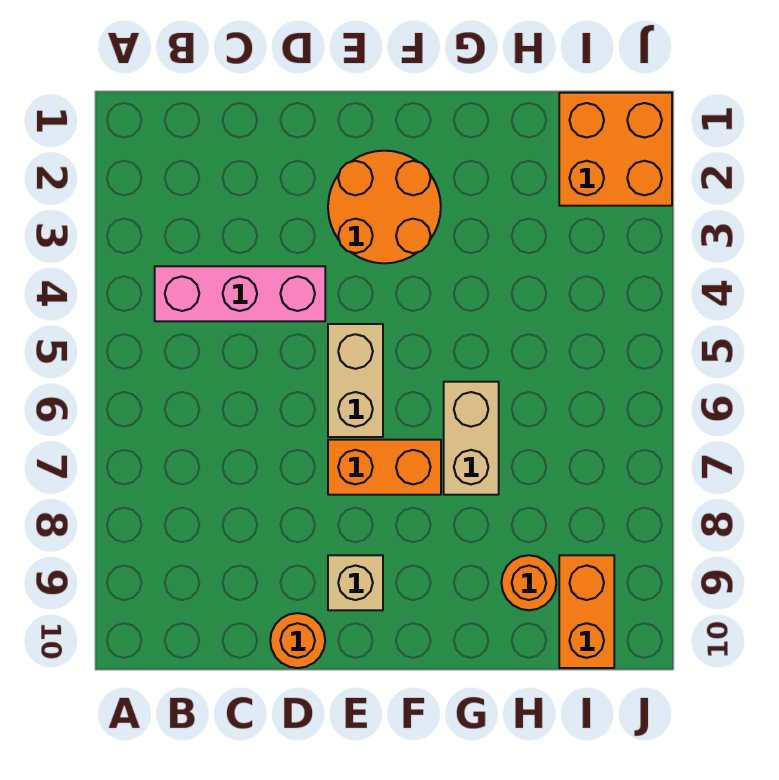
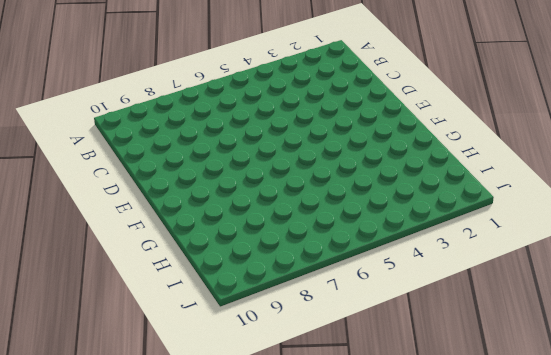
none -> pink 1x3 brick [155,266,325,321]
none -> orange 1x1 round brick [270,613,325,668]

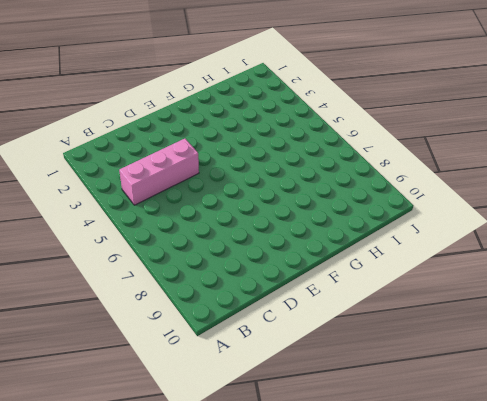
none -> orange 1x1 round brick [270,613,325,668]
none -> orange 2x2 round brick [328,151,441,263]

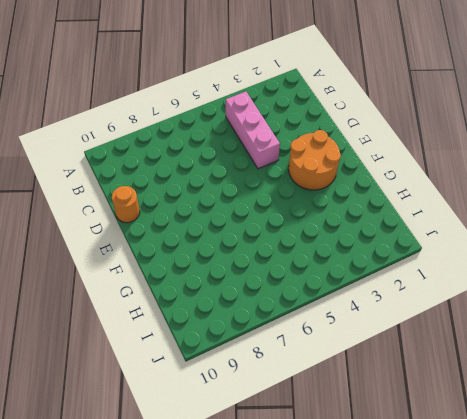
none -> tan 1x2 brick [328,324,383,437]
none -> orange 1x2 brick [328,440,441,495]

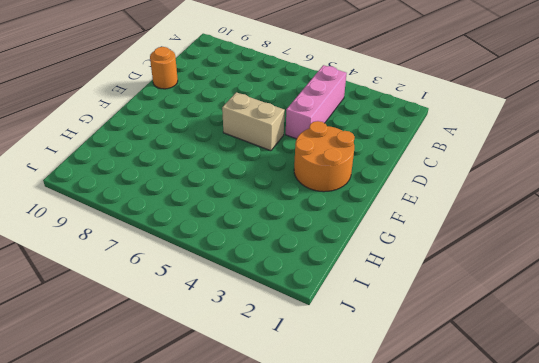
none -> orange 1x2 brick [328,440,441,495]
none -> tan 1x1 brick [328,555,383,610]

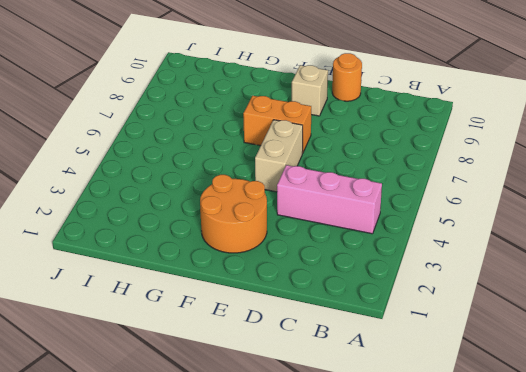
none -> tan 1x2 brick [444,382,499,495]
none -> orange 1x1 round brick [501,555,556,610]

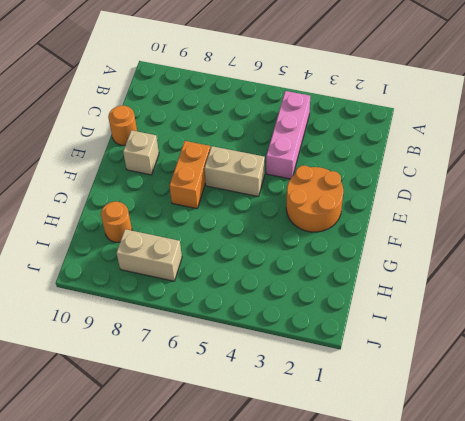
tan 1x2 brick [117,229,182,281] -> tan 1x2 brick moved to [444,382,499,495]
none -> orange 2x2 brick [559,93,672,206]
none -> orange 1x2 brick [559,555,614,668]

